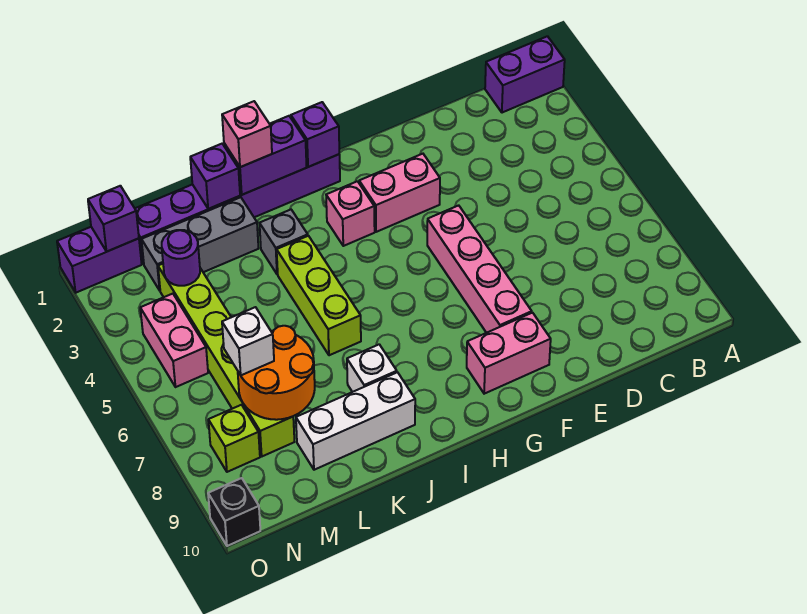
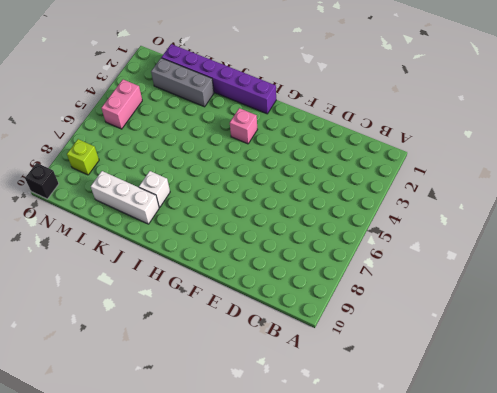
none -> purple 1x2 brick [485,36,565,113]
none -> pink 1x2 brick [359,154,440,232]
none -> pink 1x4 brick [427,205,532,333]

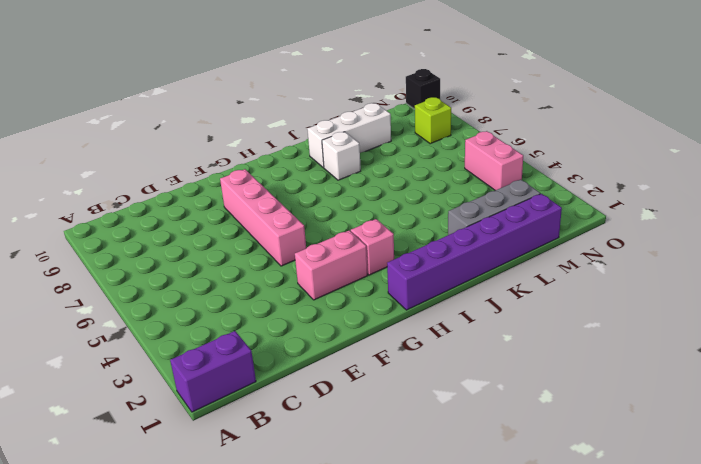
none -> pink 1x2 brick [467,313,551,394]
none -> grey 1x1 brick [260,210,308,274]
none -> lime 1x3 brick [277,236,361,355]

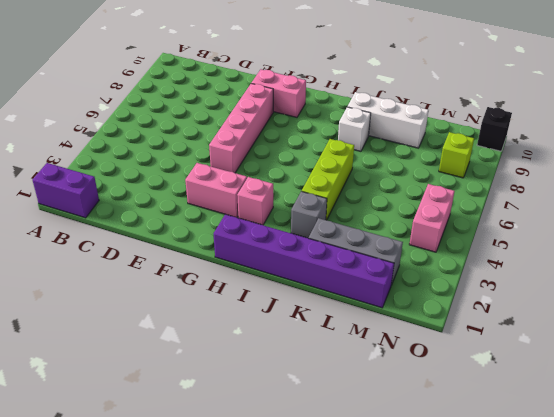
none -> lime 1x6 brick [158,264,294,456]
none -> purple 1x2 brick [57,227,142,293]
none -> purple 1x1 brick [291,102,339,167]

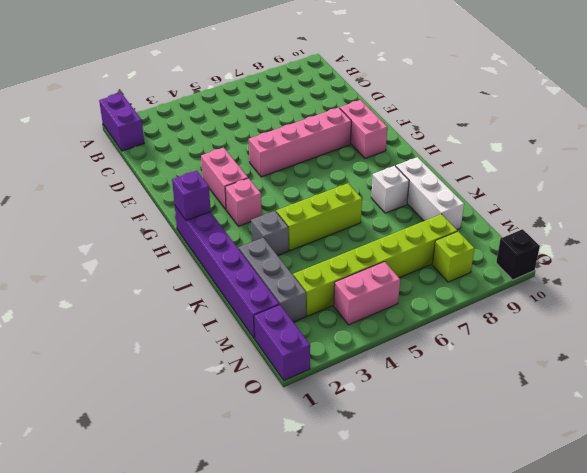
none -> purple 1x2 brick [224,116,307,195]
none -> purple 1x1 brick [190,144,240,209]
none -> orange 2x2 round brick [238,326,315,420]

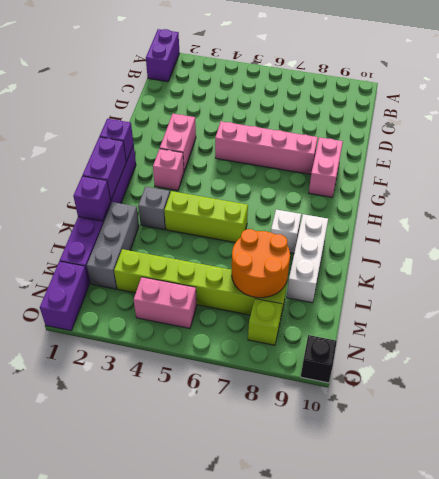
none -> purple 1x1 round brick [162,230,200,286]
none -> purple 1x1 brick [88,186,139,252]
none -> pink 1x1 brick [222,101,272,167]

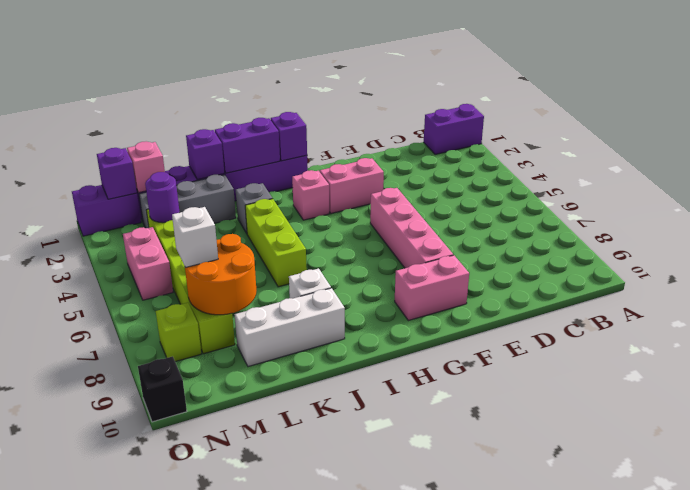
pink 1x1 brick [127,141,165,193] -> pink 1x1 brick moved to [222,101,272,167]

